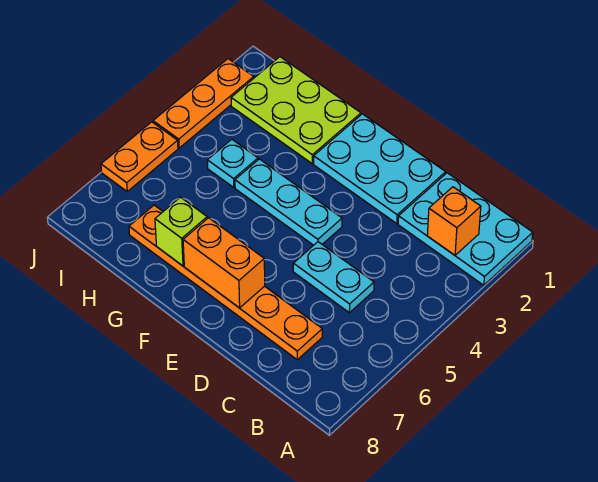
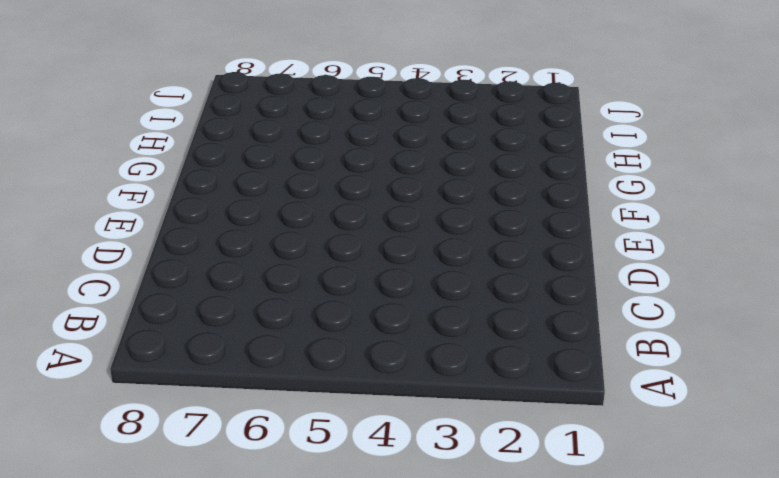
none -> cyan 2x3 plate [398,173,533,285]
none -> cyan 1x2 plate [293,242,374,313]
none -> orange 1x6 plate [129,205,322,360]

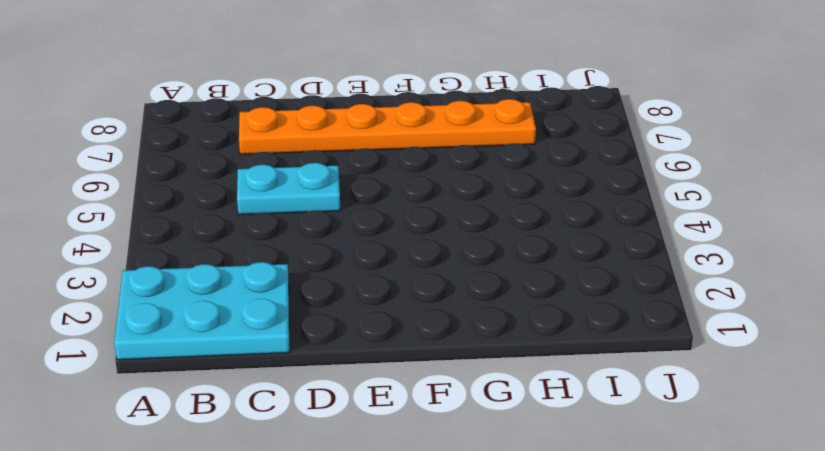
none -> cyan 2x3 plate [314,114,446,224]
none -> cyan 1x3 plate [235,159,342,245]
none -> lime 2x3 plate [231,57,361,164]

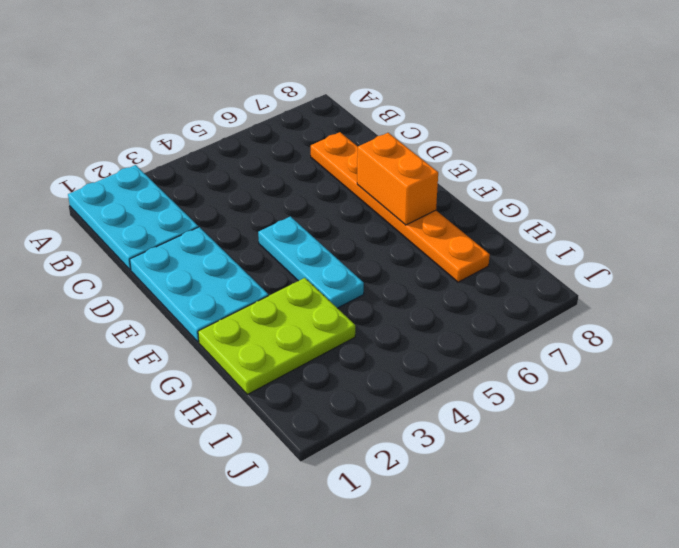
lime 2x3 plate [198,278,355,394] -> lime 2x3 plate turned to [231,57,361,164]
none -> cyan 1x2 plate [293,242,374,313]
none -> cyan 1x1 plate [207,139,258,188]
none -> orange 1x3 plate [153,59,254,148]

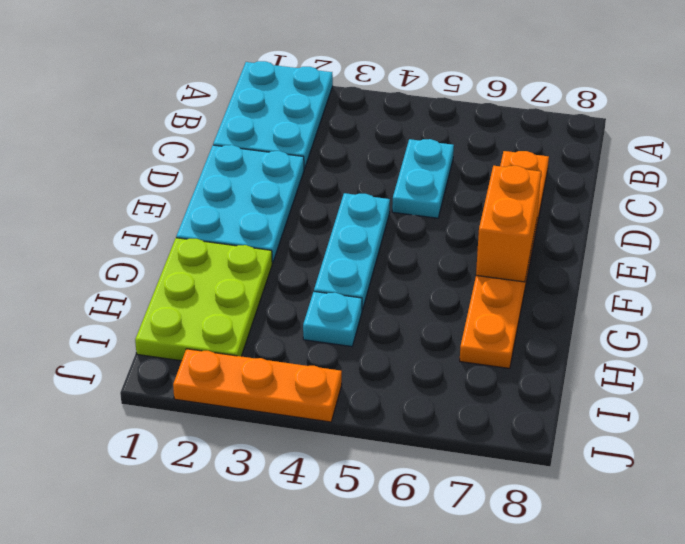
none -> orange 1x2 plate [101,122,178,191]
none -> orange 1x1 brick [427,187,481,255]
none -> lime 1x1 brick [155,197,207,266]

